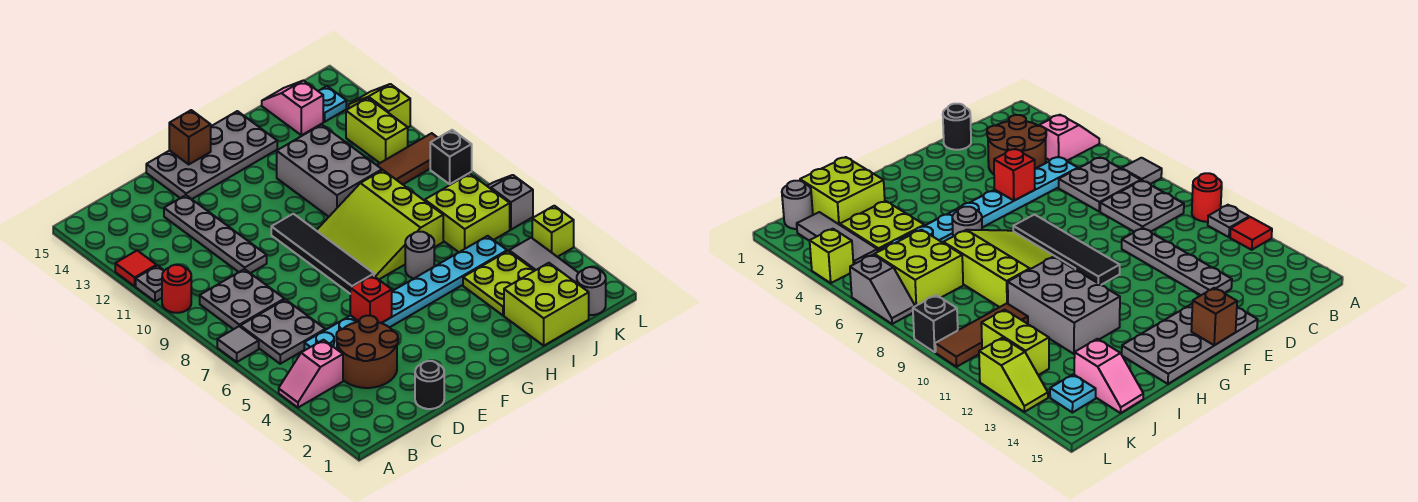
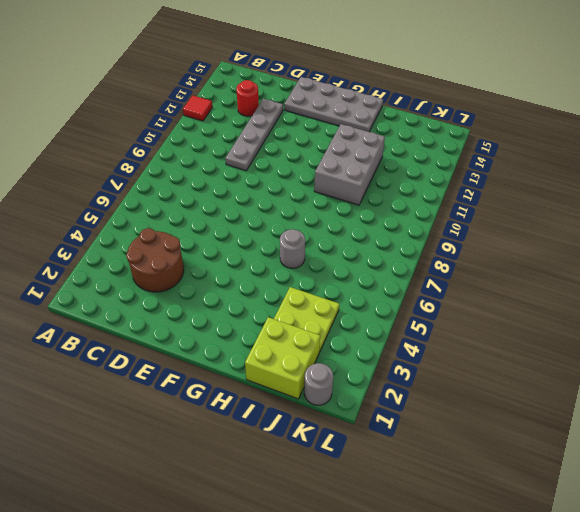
red 1x1 round brick [236,80,259,116] -> red 1x1 round brick moved to [162,265,191,313]
none -> pink 1x2 slope [279,340,343,407]
none -> grey 1x1 tile [217,326,259,362]
none -> grey 1x1 plate [136,266,164,301]
none -> grey 2x2 plate [240,299,325,364]

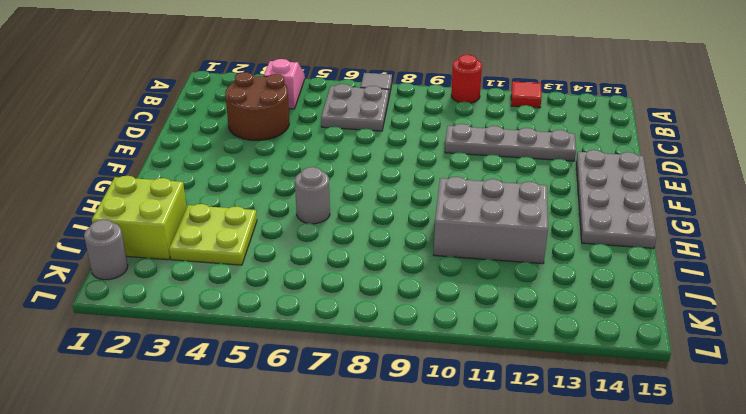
none -> grey 1x1 plate [136,266,164,301]
none -> grey 2x2 plate [200,269,284,329]
none -> cyan 1x8 plate [304,236,507,351]
none -> black 1x1 round brick [415,361,444,409]

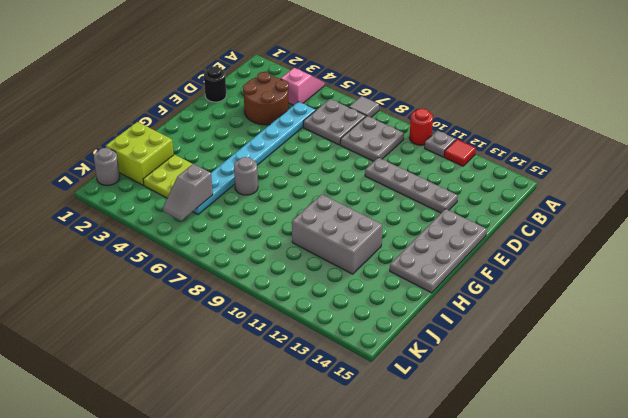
grey 1x2 slope [163,164,213,221] -> grey 1x2 slope turned to [488,175,533,230]
none -> black 1x4 tile [271,214,374,293]
none -> lime 3x3 slope [316,170,443,279]
none -> lime 2x2 brick [425,174,510,252]
none -> brown 1x3 tile [377,133,438,184]

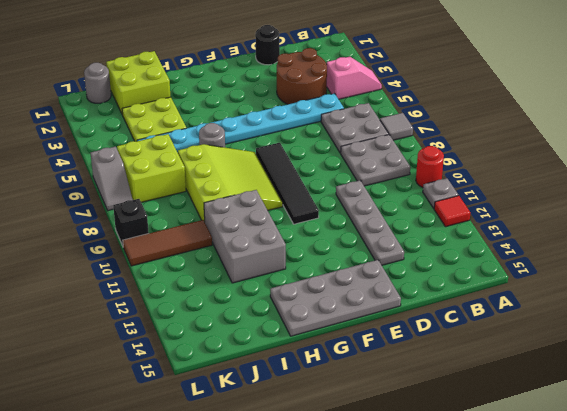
none -> pink 1x2 slope [262,80,323,135]
none -> grey 1x3 tile [509,238,578,283]
none -> lime 1x2 brick [346,98,408,163]
none -> cyan 1x1 plate [319,86,346,122]

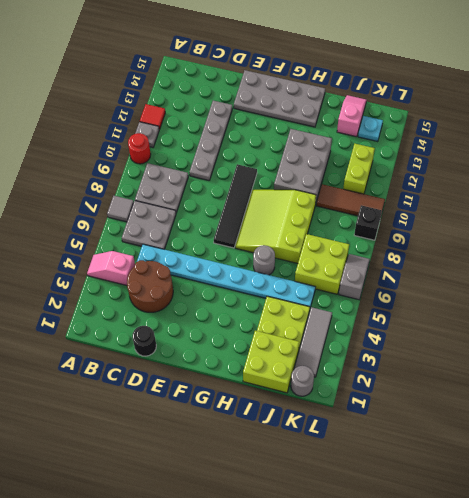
none -> lime 1x1 brick [532,206,574,257]
none -> lime 1x2 slope [349,84,410,127]
none -> red 1x1 brick [350,275,392,323]
none -> brown 1x1 brick [169,110,211,164]

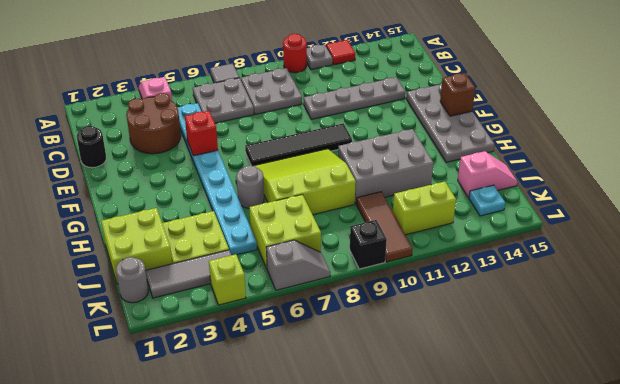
none -> lime 1x2 slope [349,84,410,127]

